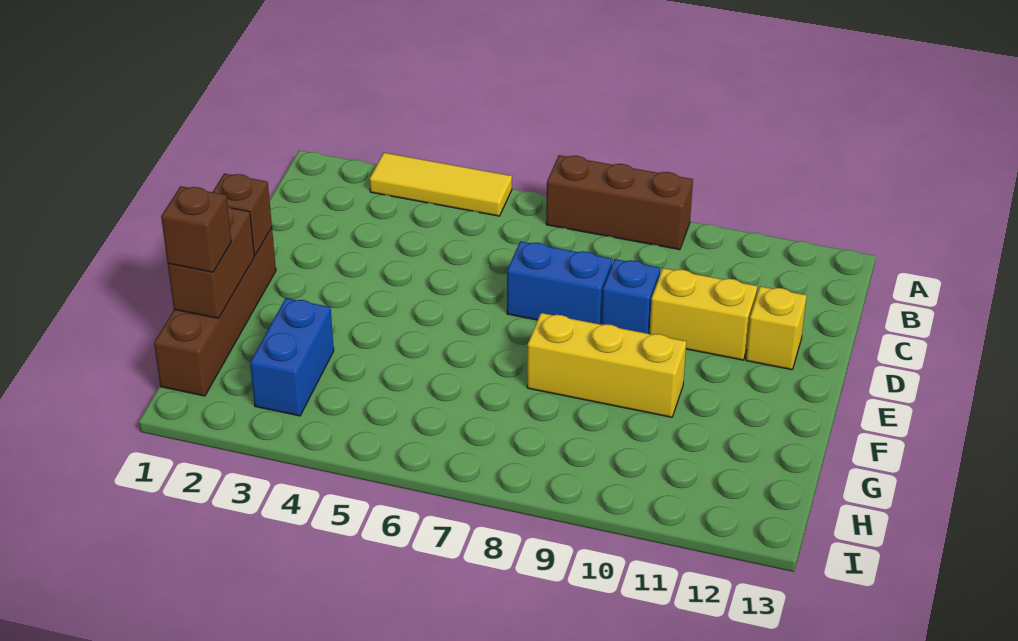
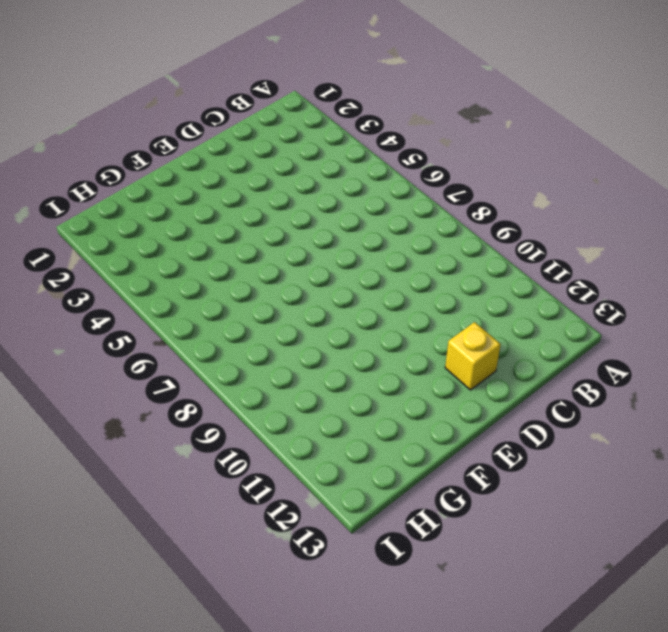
none -> yellow 1x3 tile [370,153,512,216]
none -> brown 1x3 brick [546,155,693,250]
none -> blue 1x2 brick [507,241,612,325]

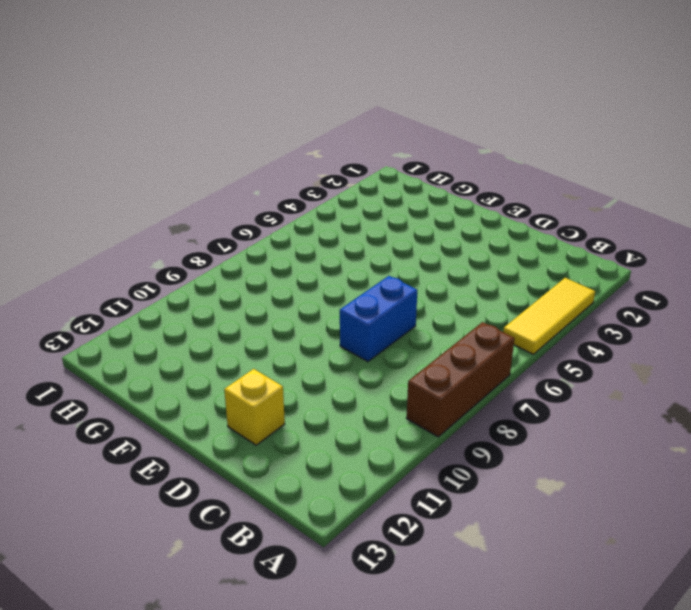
none -> blue 1x1 brick [602,259,660,334]
none -> yellow 1x2 brick [650,268,757,360]
none -> brown 1x4 brick [154,228,276,396]

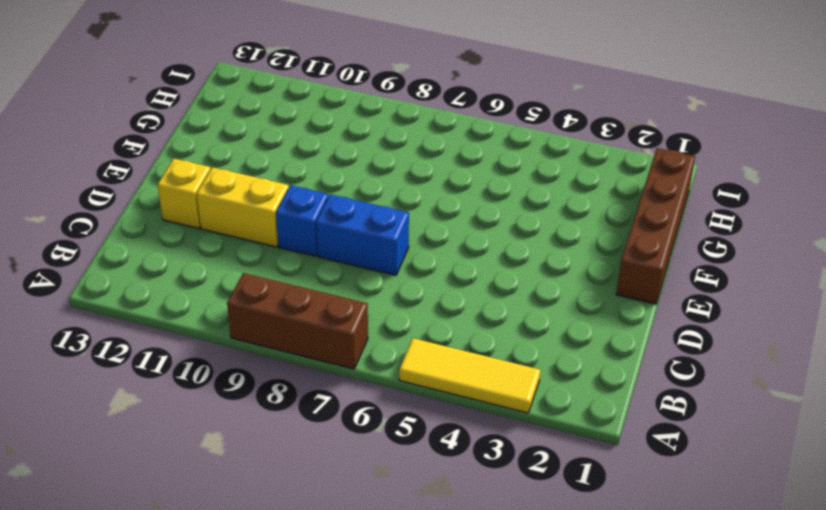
none -> yellow 1x3 brick [527,313,686,417]
none -> blue 1x2 brick [250,298,334,416]
none -> brown 1x1 brick [213,174,272,255]

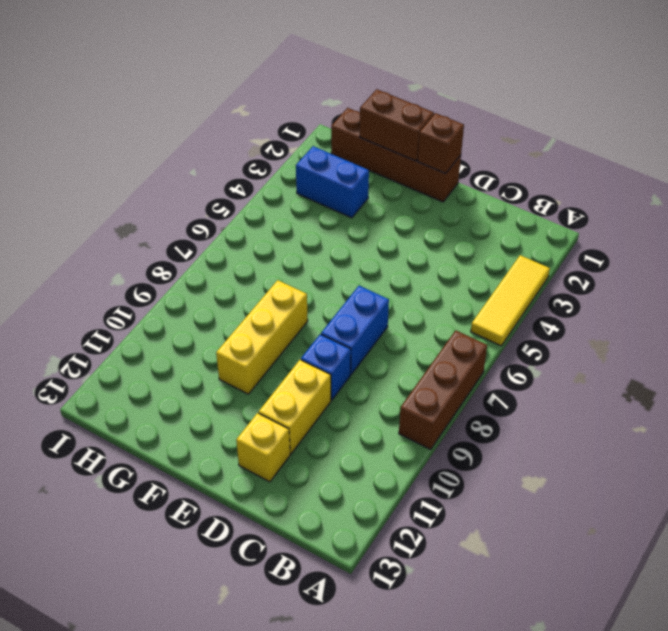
none -> brown 1x1 brick [161,186,231,272]

